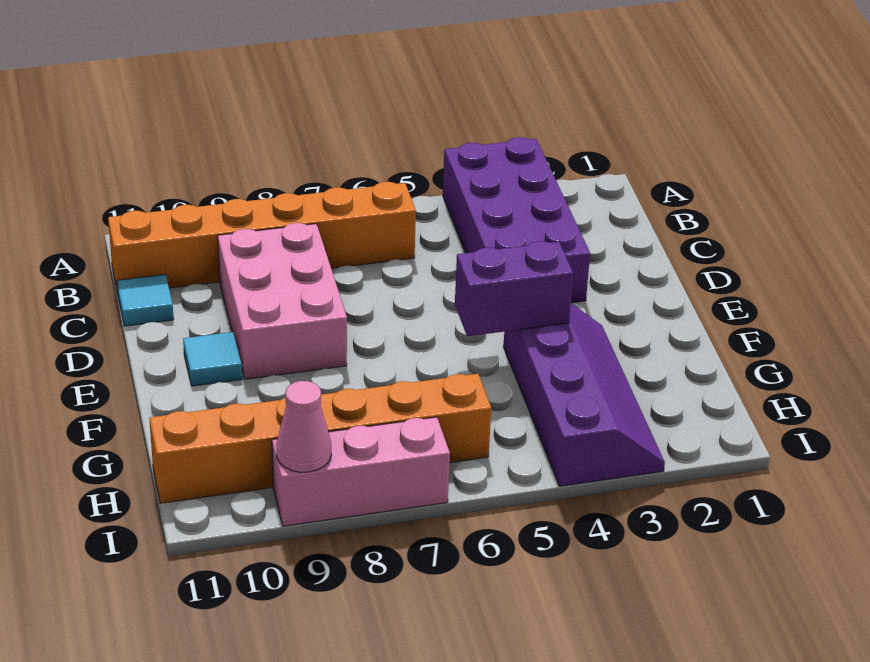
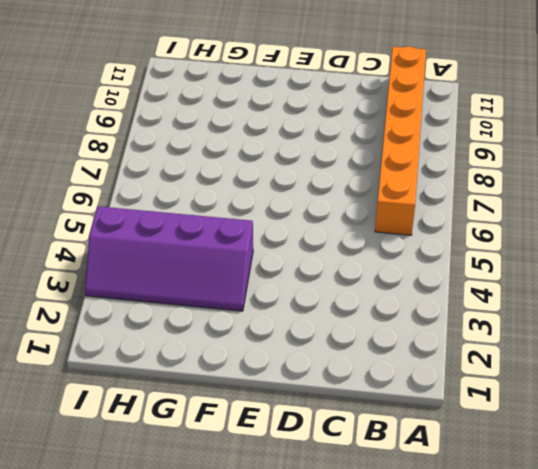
none -> purple 2x4 brick [443,137,590,303]
none -> pink 2x3 brick [218,223,347,379]

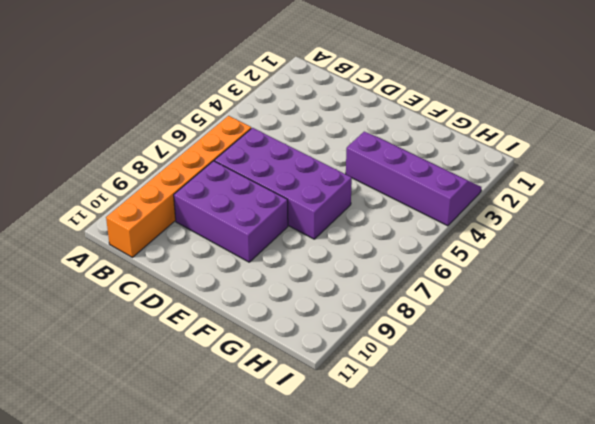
purple 2x4 brick [215,128,352,239] -> purple 2x4 brick moved to [443,137,590,303]
purple 2x3 brick [174,161,288,262] -> pink 2x3 brick [218,223,347,379]
none -> cyan 1x1 tile [117,274,174,326]
none -> cyan 1x1 tile [183,332,242,386]

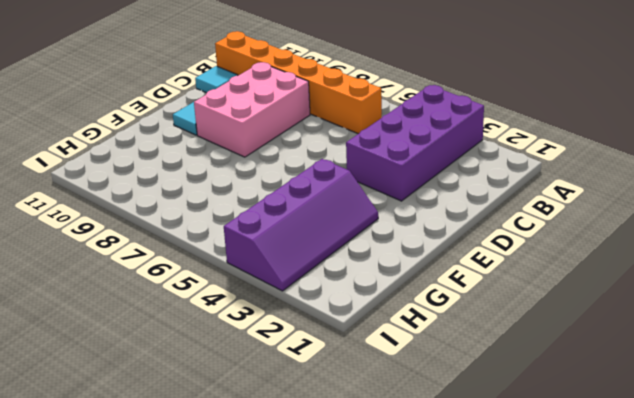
none -> orange 1x6 brick [149,374,491,503]
none -> pink 1x3 brick [272,417,450,526]

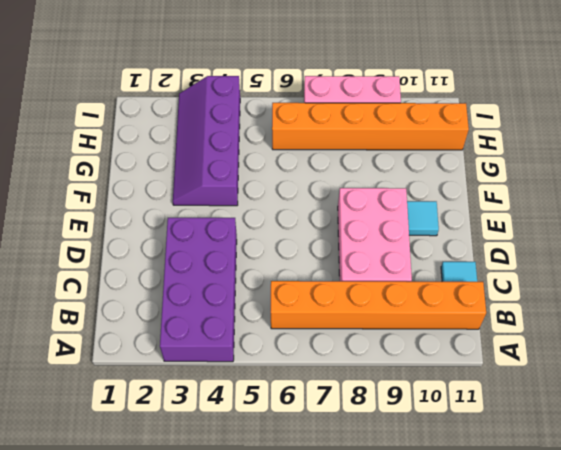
none -> purple 1x2 brick [455,241,573,336]
none -> pink 1x1 cone [276,381,331,472]

